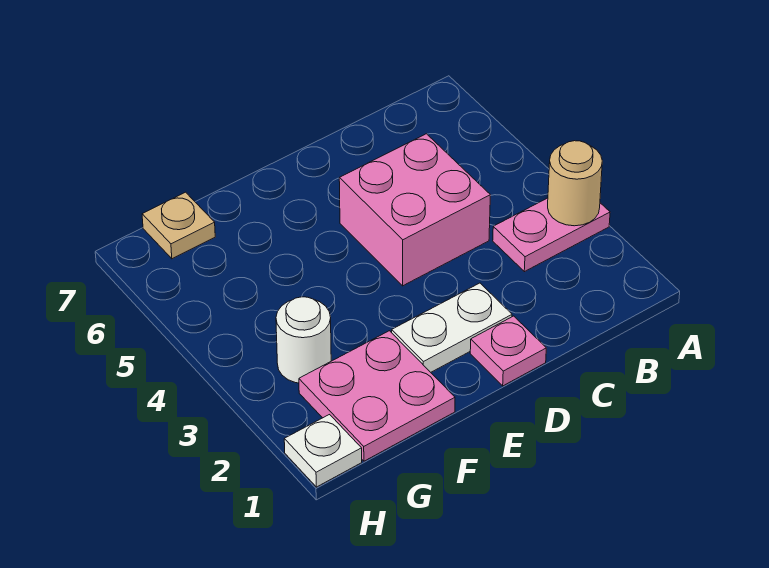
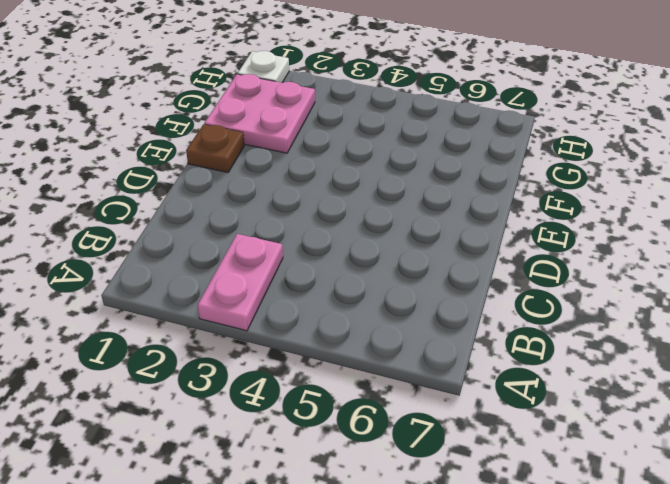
brown 1x1 plate [186,124,244,172] -> none
none -> pink 2x2 brick [339,134,490,286]
none -> pink 1x1 plate [470,316,546,386]

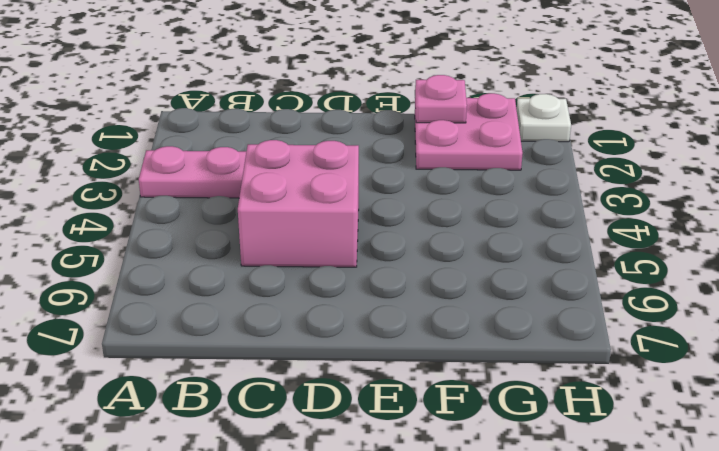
pink 1x1 plate [415,75,467,123] -> pink 1x1 plate moved to [470,316,546,386]
none -> white 1x2 plate [392,283,512,372]
none -> white 1x1 round brick [276,297,331,383]

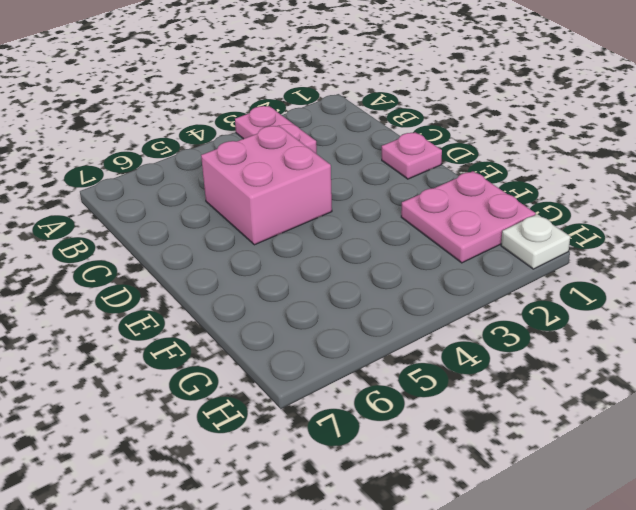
none -> white 1x2 plate [392,283,512,372]
none -> white 1x1 round brick [276,297,331,383]

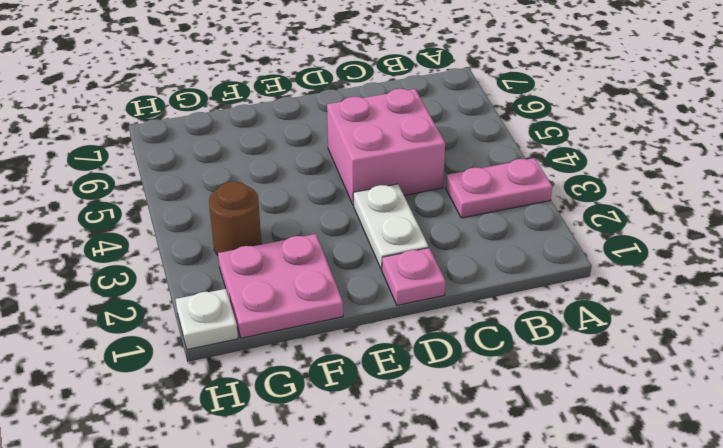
white 1x2 plate [353,184,429,270] -> white 1x2 plate turned to [392,283,512,372]
brown 1x1 round brick [209,181,262,255] -> white 1x1 round brick [276,297,331,383]
none -> tan 1x1 plate [142,192,215,259]
none -> tan 1x1 round brick [548,141,602,226]

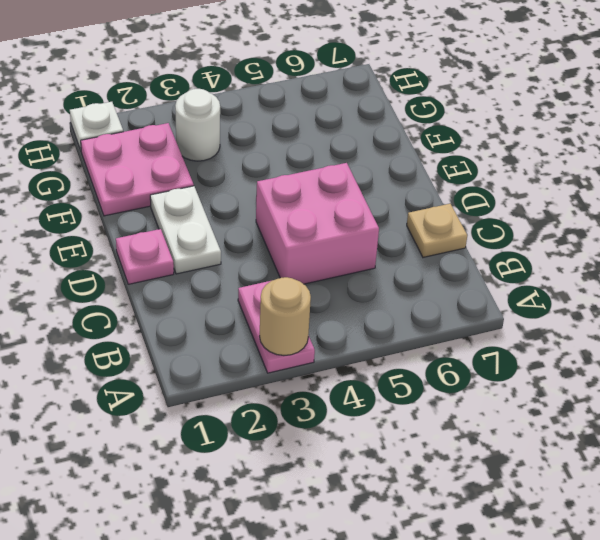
tan 1x1 plate [407,204,467,257] -> tan 1x1 plate moved to [142,192,215,259]

